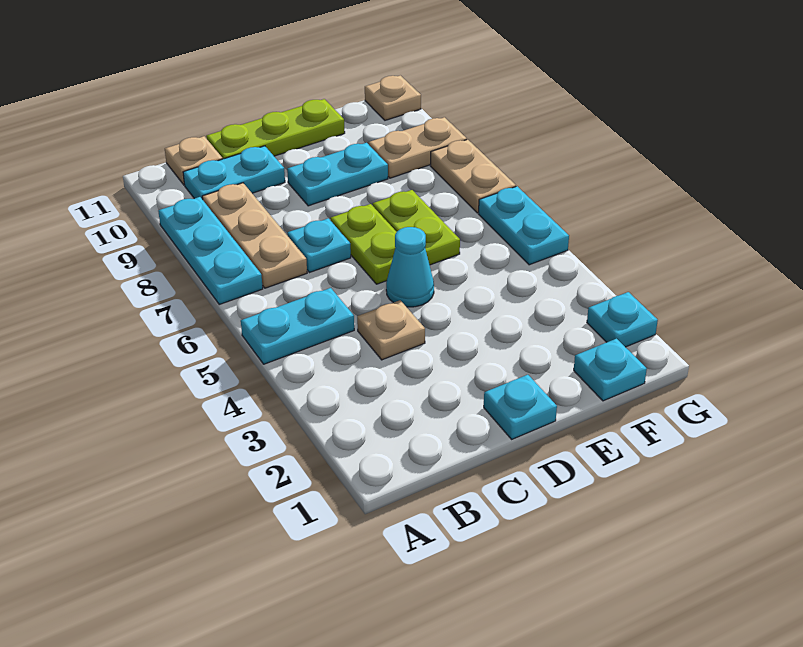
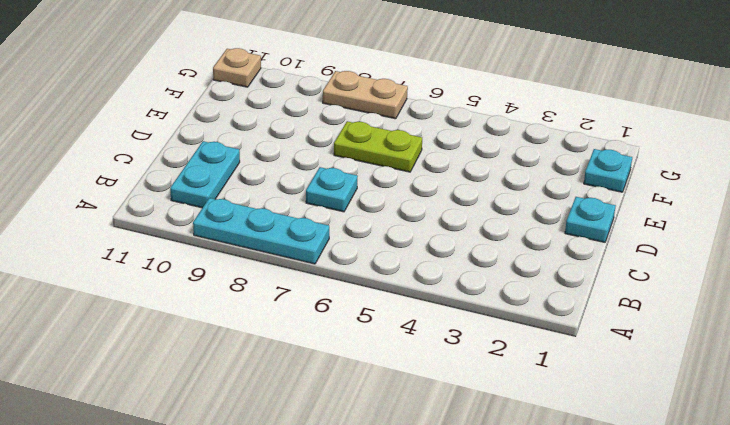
none -> cyan 1x2 plate [241,288,354,364]
none -> tan 1x3 plate [202,183,307,288]
none -> tan 1x1 plate [165,136,223,185]

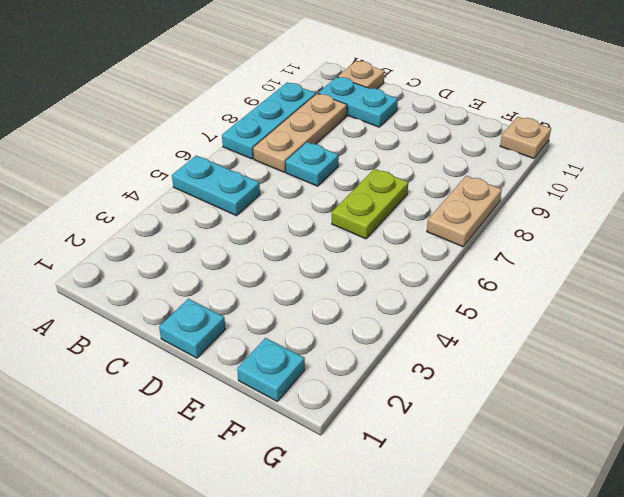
none -> tan 1x1 plate [357,300,425,360]
none -> lime 1x3 plate [206,99,345,159]
none -> cyan 1x1 cone [386,227,434,307]

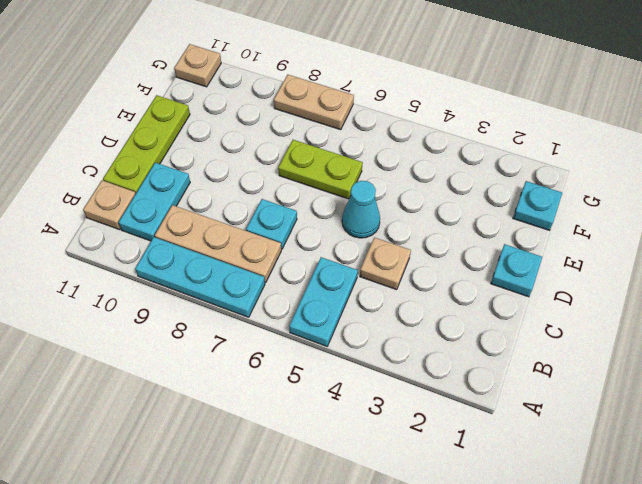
none -> lime 1x2 plate [331,204,396,284]
none -> cyan 1x2 plate [287,143,388,206]
none -> tan 1x2 plate [369,117,467,178]

